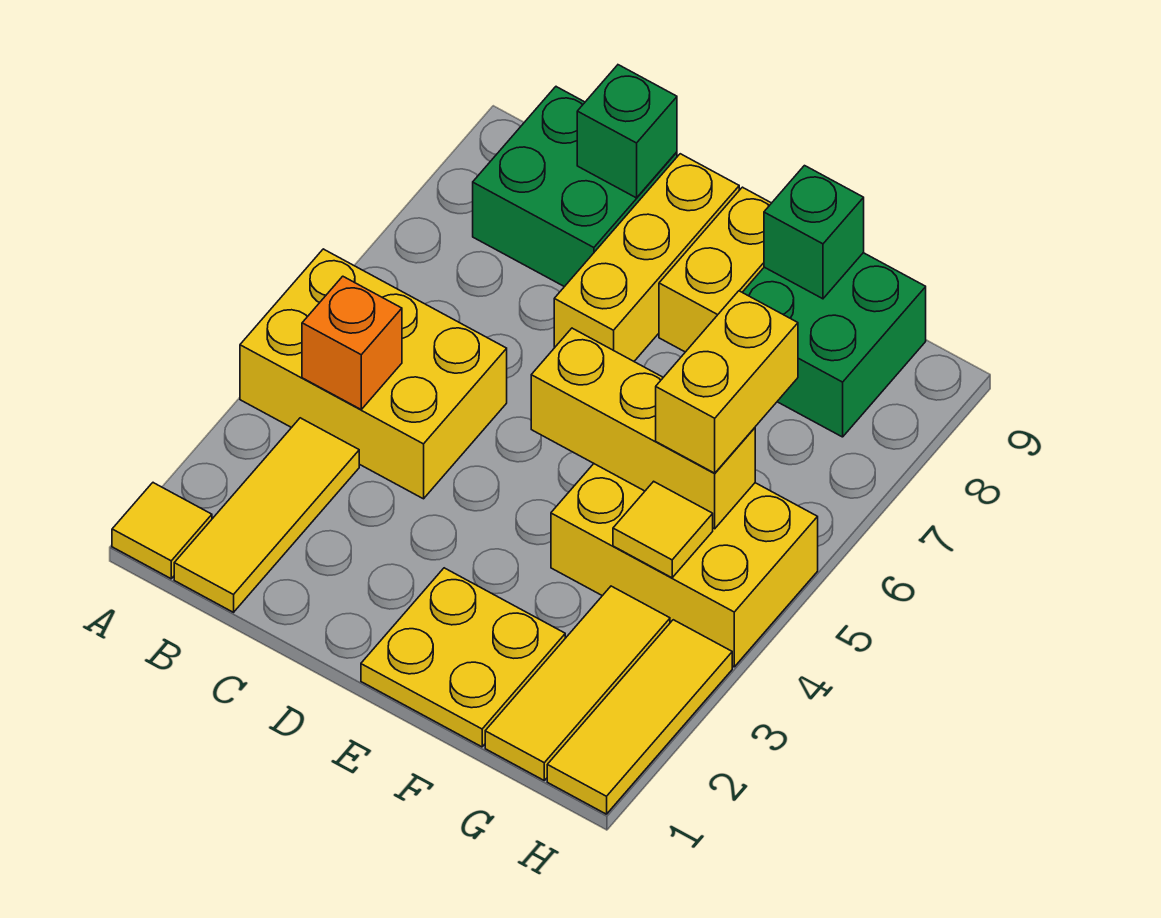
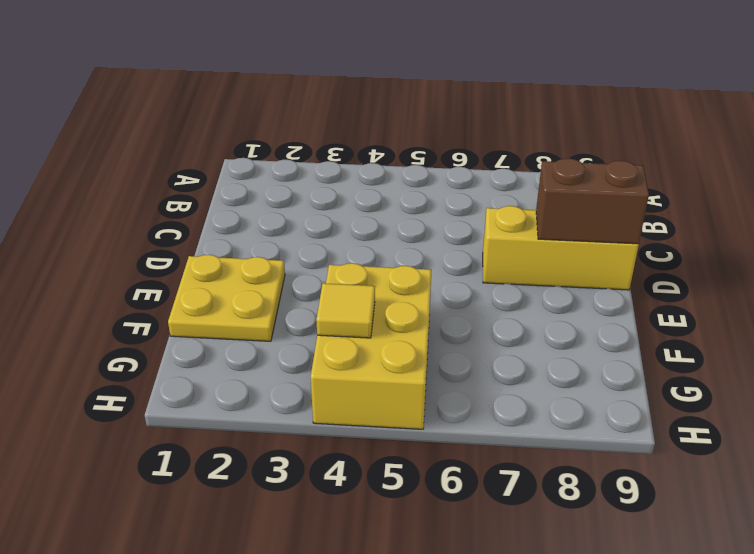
brown 1x2 brick [536,158,649,244] -> none
none -> yellow 1x1 tile [112,483,212,579]
none -> yellow 2x3 brick [240,249,507,499]
none -> yellow 1x3 tile [174,418,359,612]

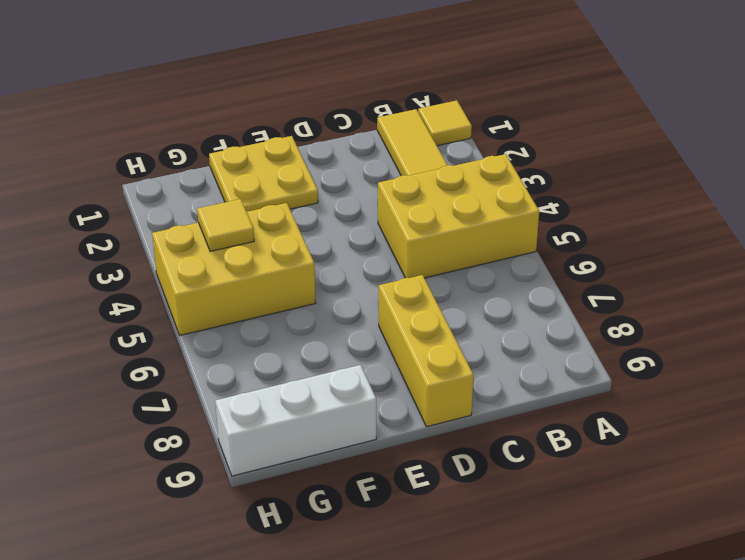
white 1x3 brick [215,365,376,476] -> green 2x2 brick [742,253,926,437]
none -> green 2x2 brick [473,87,677,287]
none -> yellow 1x2 brick [659,187,771,352]
none -> yellow 1x3 tile [485,586,670,780]

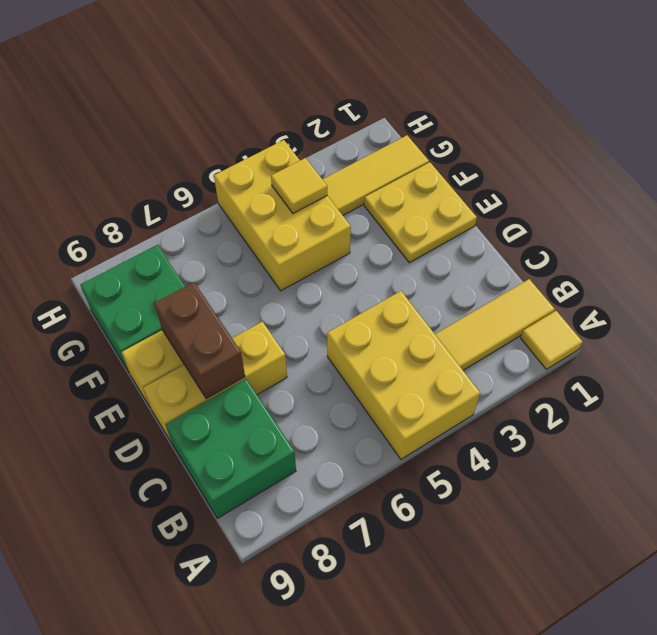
brown 1x2 brick [154,282,245,399] -> none
none -> yellow 1x3 tile [547,620,732,814]
none -> orange 1x1 brick [302,276,402,409]
none -> green 1x1 brick [577,65,677,198]

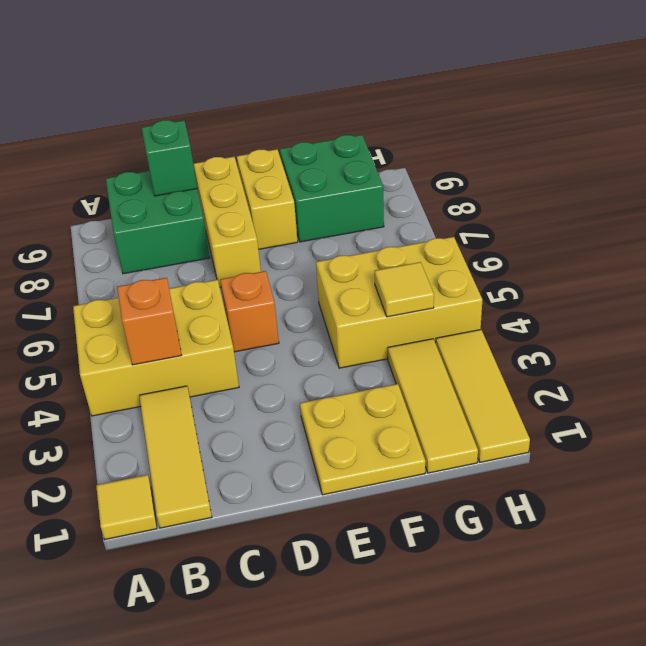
orange 1x1 brick [220,271,279,352] -> none
none -> yellow 1x3 brick [531,328,755,529]
none -> green 1x1 brick [764,166,864,299]
none -> yellow 1x2 brick [656,291,798,473]

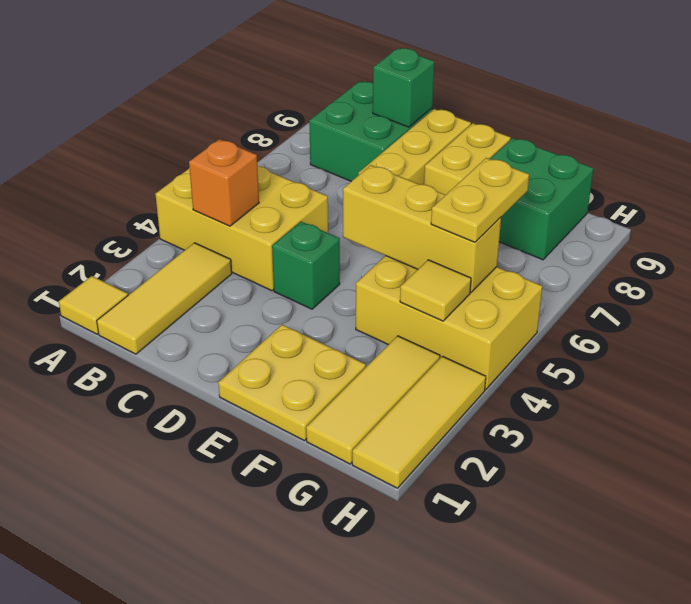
green 1x1 brick [272,222,340,309] -> green 1x1 brick moved to [764,166,864,299]
yellow 1x2 plate [431,158,529,242] -> yellow 1x2 brick [656,291,798,473]

